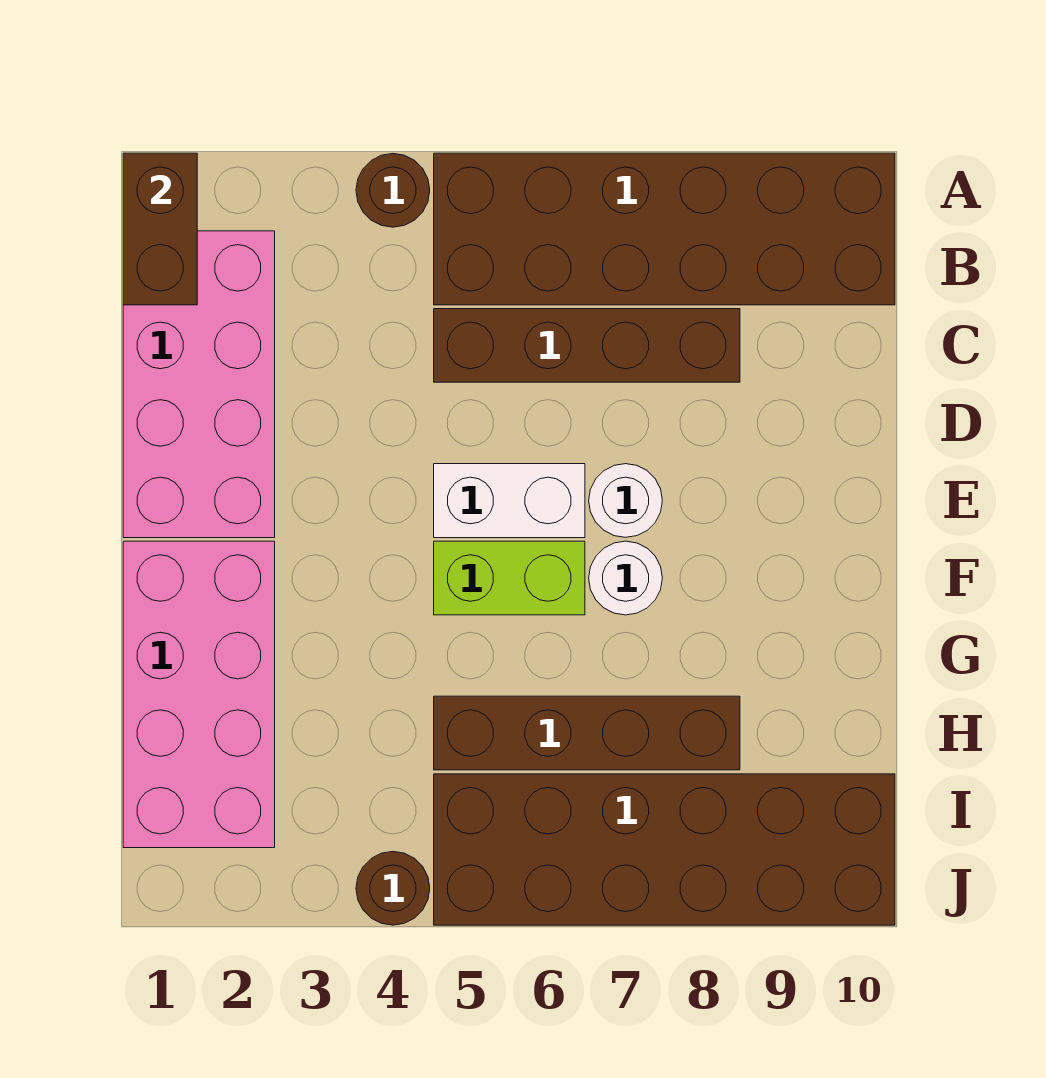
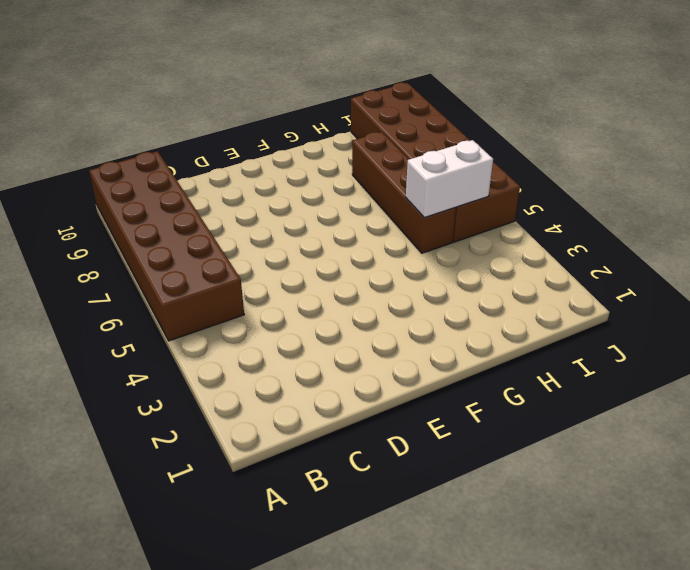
white 1x2 brick [406,140,493,218] -> white 1x2 brick turned to [434,464,585,538]
none -> brown 1x1 round brick [356,154,430,227]
none -> pink 2x4 brick [123,231,275,538]
none -> brown 1x4 brick [434,309,740,382]

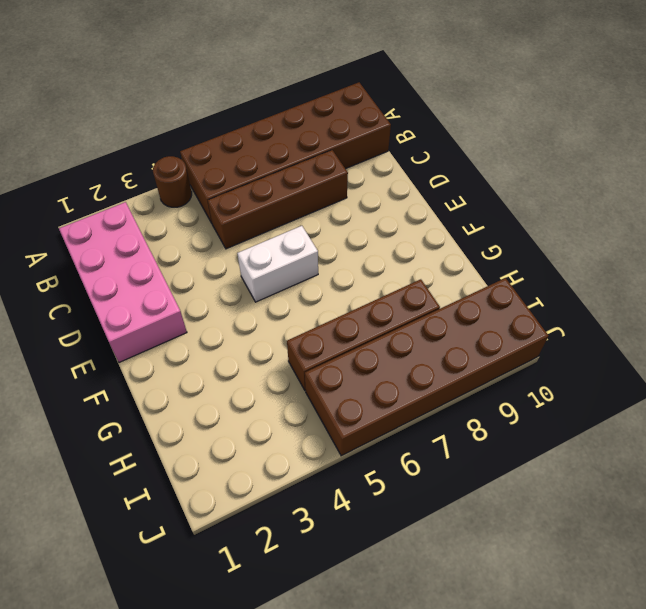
none -> white 1x1 round brick [589,464,662,537]
none -> pink 2x4 brick [123,541,275,848]
none -> lime 1x2 brick [434,541,585,615]

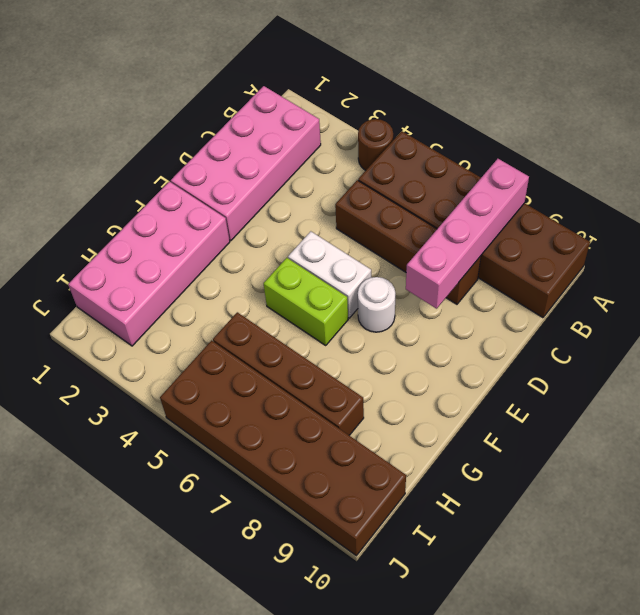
pink 1x4 brick [406,159,529,309] -> none
none -> white 1x1 round brick [589,541,662,615]
none -> brown 1x1 round brick [356,852,430,925]
none -> brown 1x2 brick [123,153,197,305]

